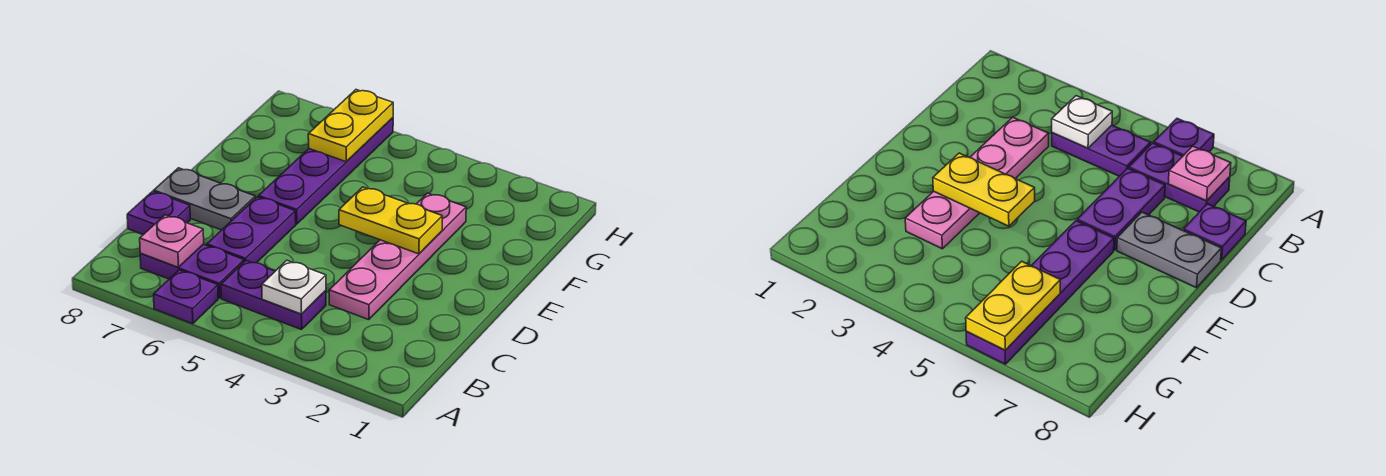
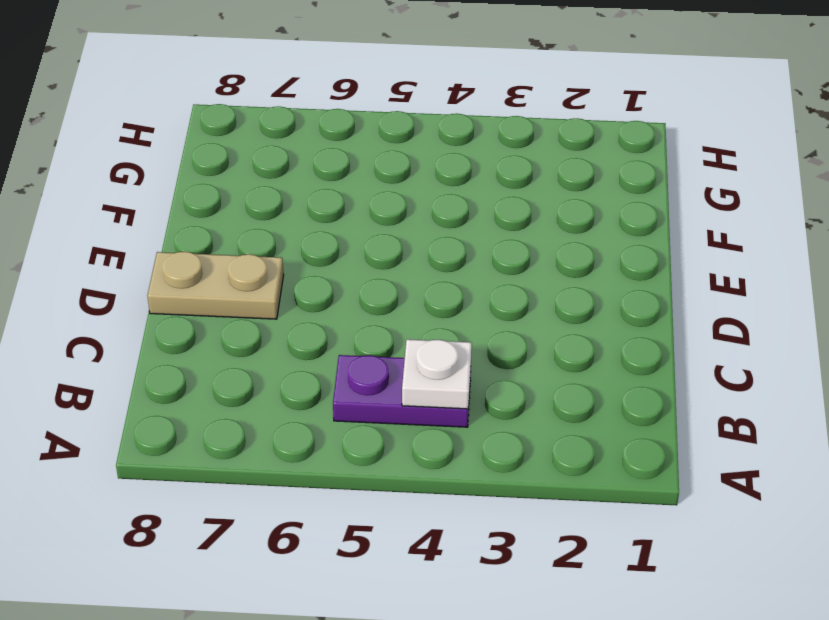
tan 1x2 plate [148,251,284,319] -> grey 1x2 plate [154,168,255,230]
none -> purple 1x1 plate [154,270,218,324]
none -> purple 1x2 plate [140,244,244,298]
none -> pink 1x4 plate [329,193,466,320]

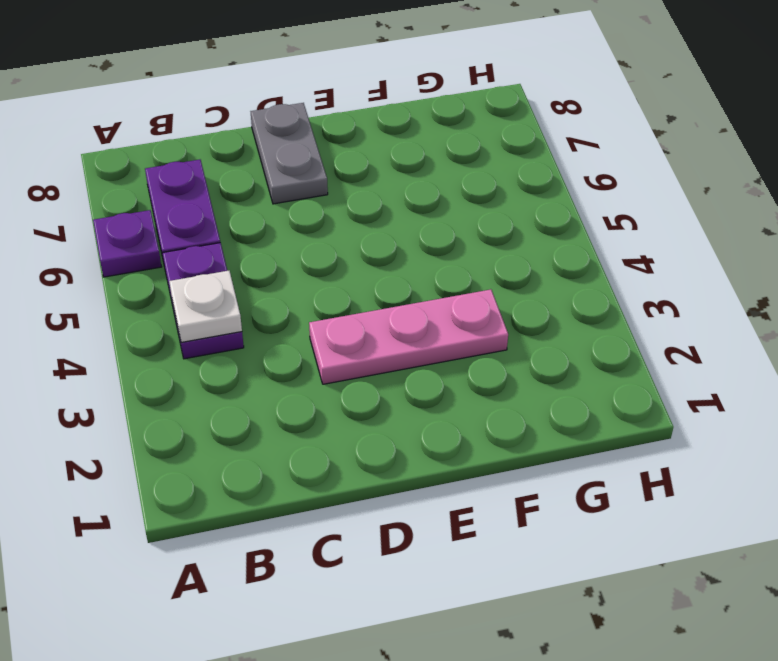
pink 1x3 plate [309,289,508,384] -> pink 1x4 plate [329,193,466,320]
none -> purple 1x2 plate [207,197,296,263]
none -> purple 1x1 plate [127,191,190,235]
none -> purple 1x4 plate [259,118,393,224]

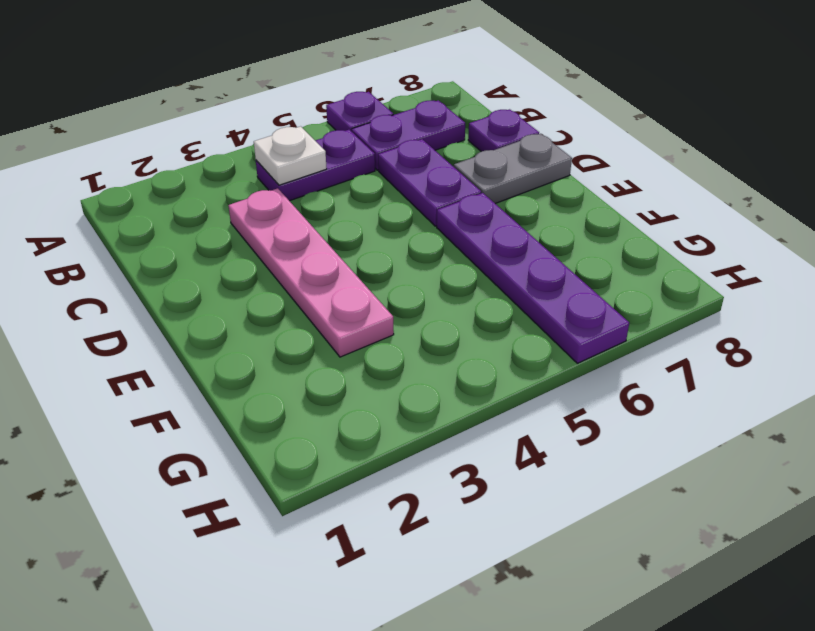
none -> pink 1x1 plate [140,215,204,267]
none -> yellow 1x2 plate [339,187,442,254]
none -> yellow 1x2 plate [308,90,393,162]

